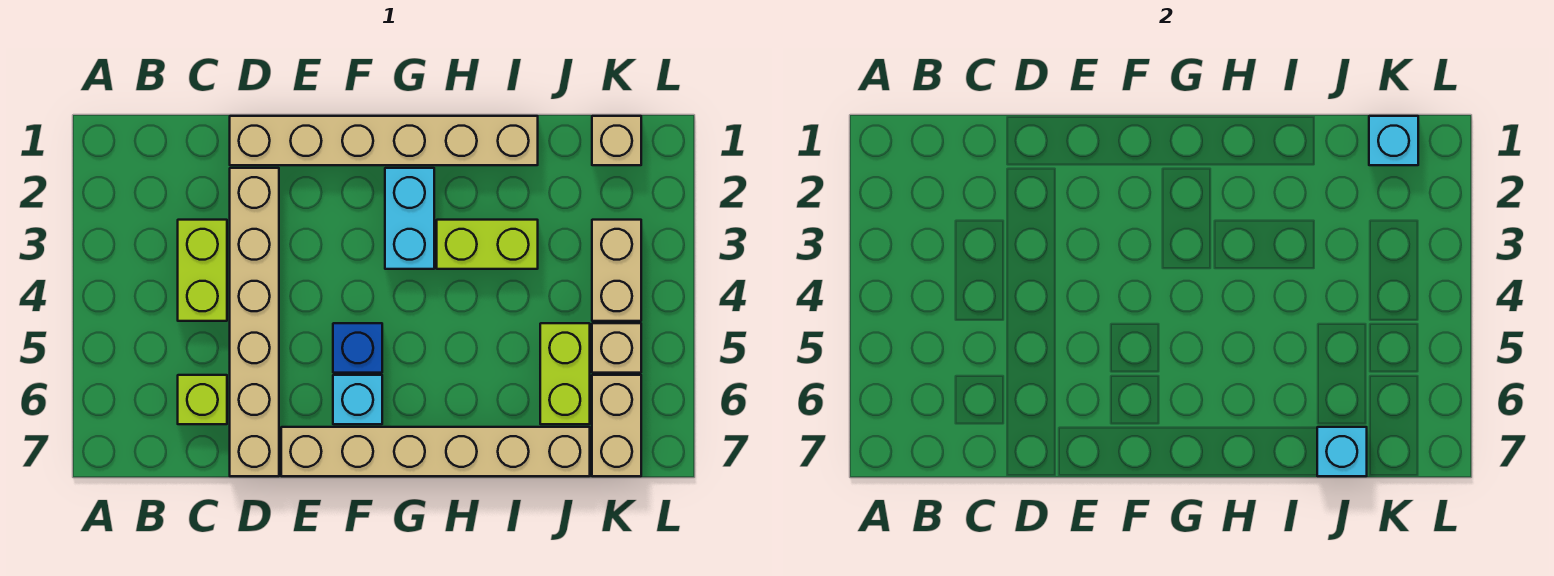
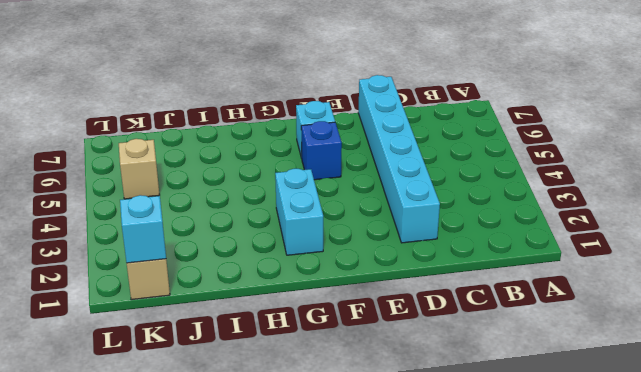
cyan 1x6 brick [358,75,440,243] -> tan 1x6 brick [230,168,279,476]
none -> lime 1x2 brick [178,220,227,321]
none -> lime 1x1 brick [178,375,227,424]
none -> tan 1x6 brick [230,116,538,165]

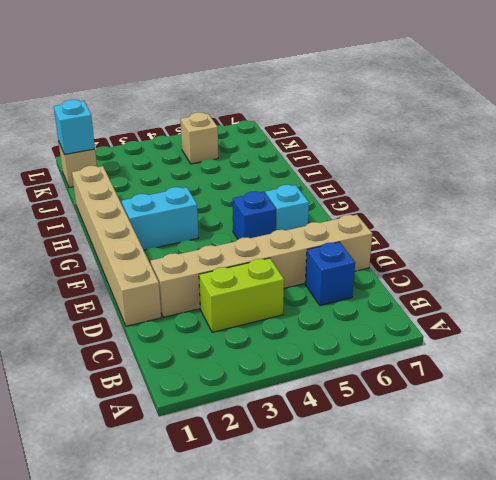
blue 1x1 brick [305,242,355,306] -> lime 1x1 brick [178,375,227,424]
none -> tan 1x6 brick [281,427,590,476]
none -> lime 1x2 brick [437,220,538,269]
none -> lime 1x2 brick [540,323,590,424]

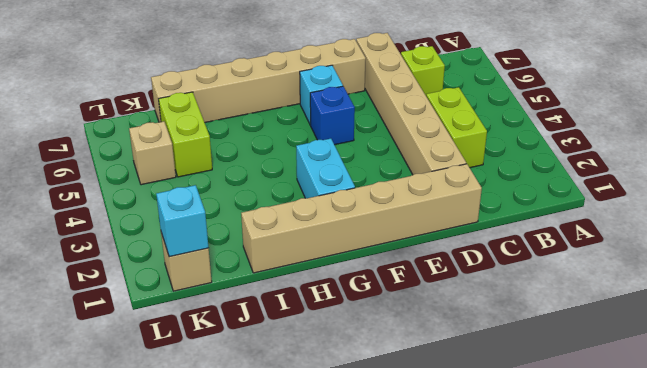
none -> lime 1x2 brick [437,220,538,269]
none -> tan 1x2 brick [592,220,641,321]
none -> tan 1x2 brick [592,375,641,476]

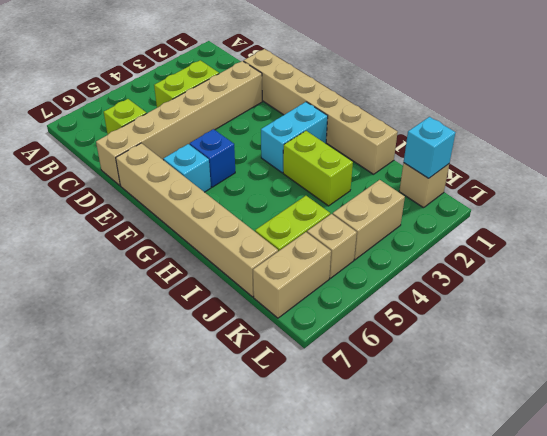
none -> cyan 1x1 brick [1317,427,1367,476]

